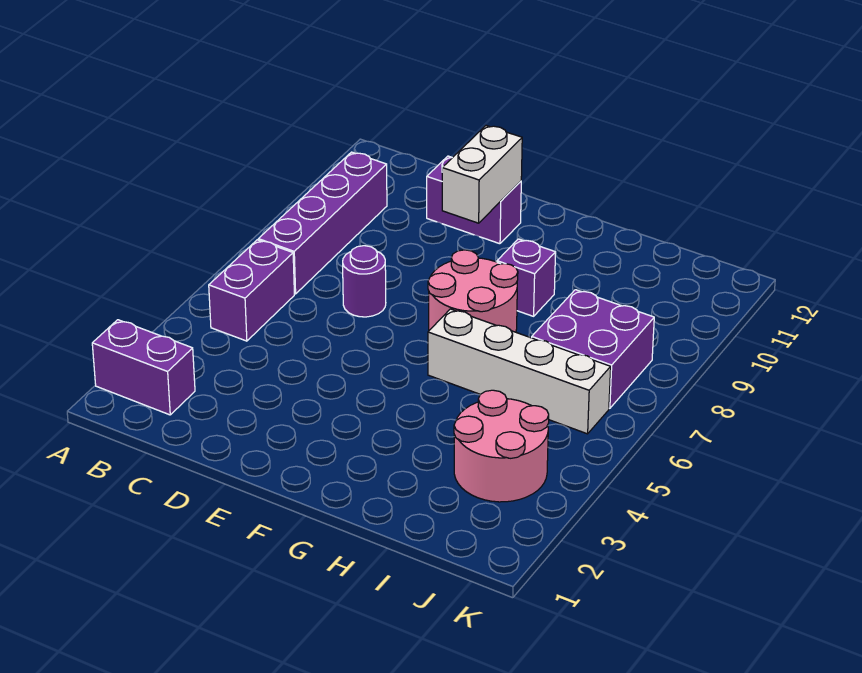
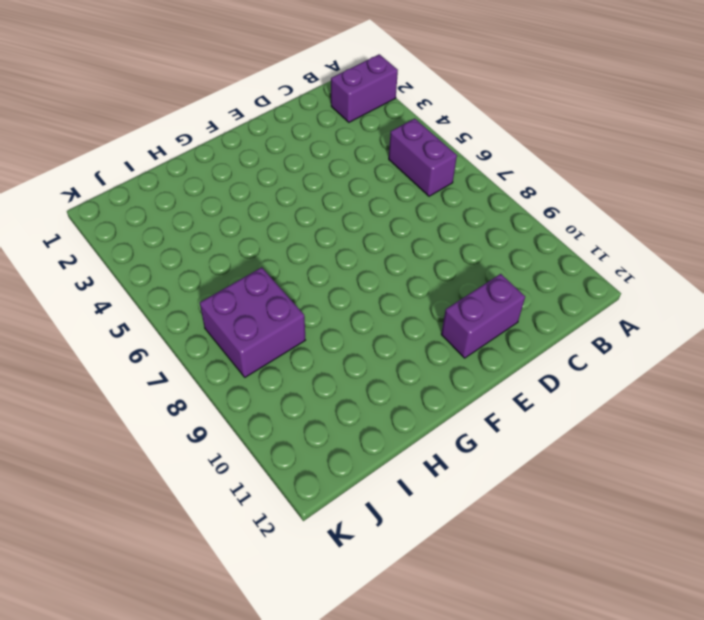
none -> purple 1x4 brick [258,152,387,294]
none -> purple 1x1 round brick [343,246,386,317]

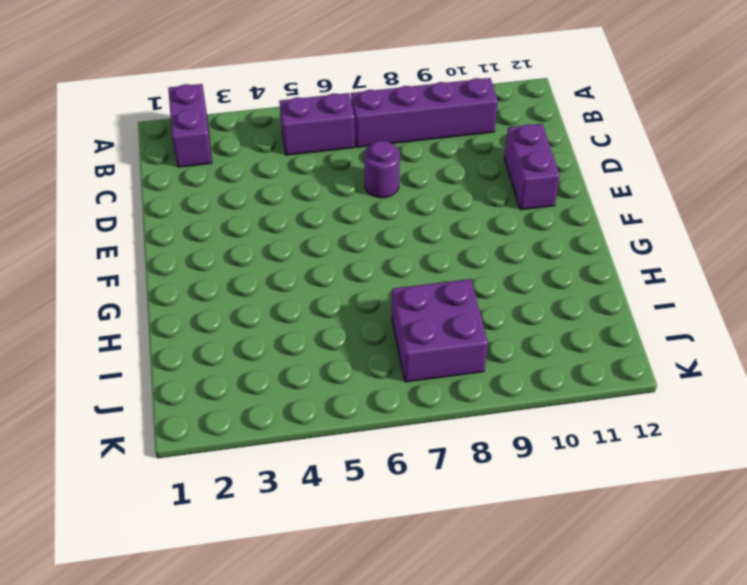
none -> pink 2x2 round brick [428,250,518,332]
none -> white 1x4 brick [428,309,611,434]

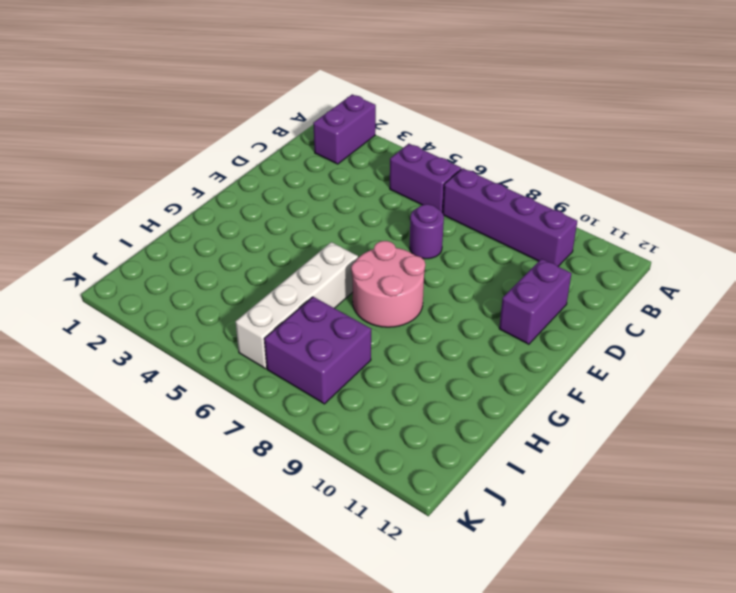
none -> purple 1x1 brick [497,239,556,316]
none -> pink 2x2 round brick [454,390,549,502]

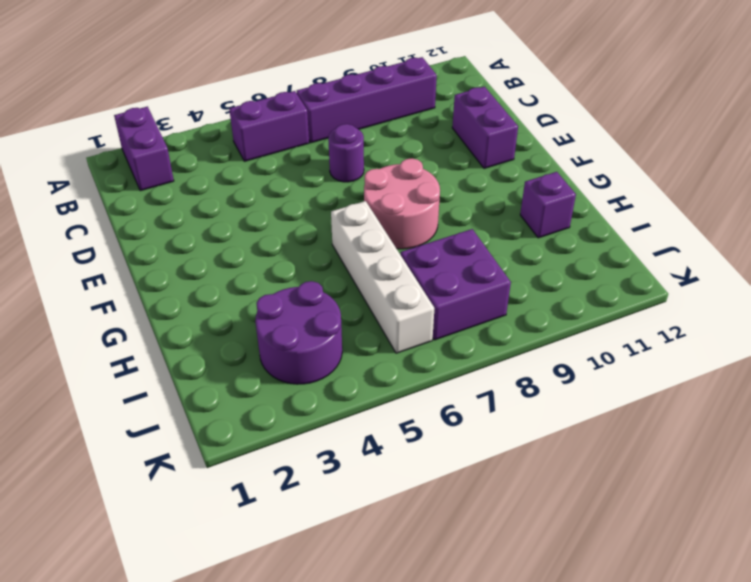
purple 1x1 brick [520,172,576,238] -> purple 1x1 brick moved to [497,239,556,316]
purple 2x2 round brick [255,281,342,384] -> pink 2x2 round brick [454,390,549,502]
none -> white 1x2 brick [442,126,522,223]

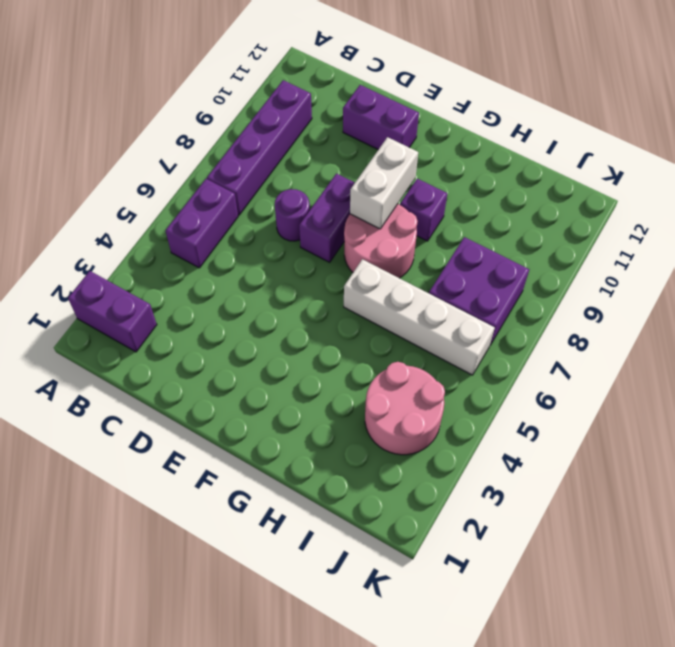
purple 1x2 brick [299,174,355,262] -> none
white 1x2 brick [350,137,418,229] -> white 1x2 brick moved to [442,126,522,223]

